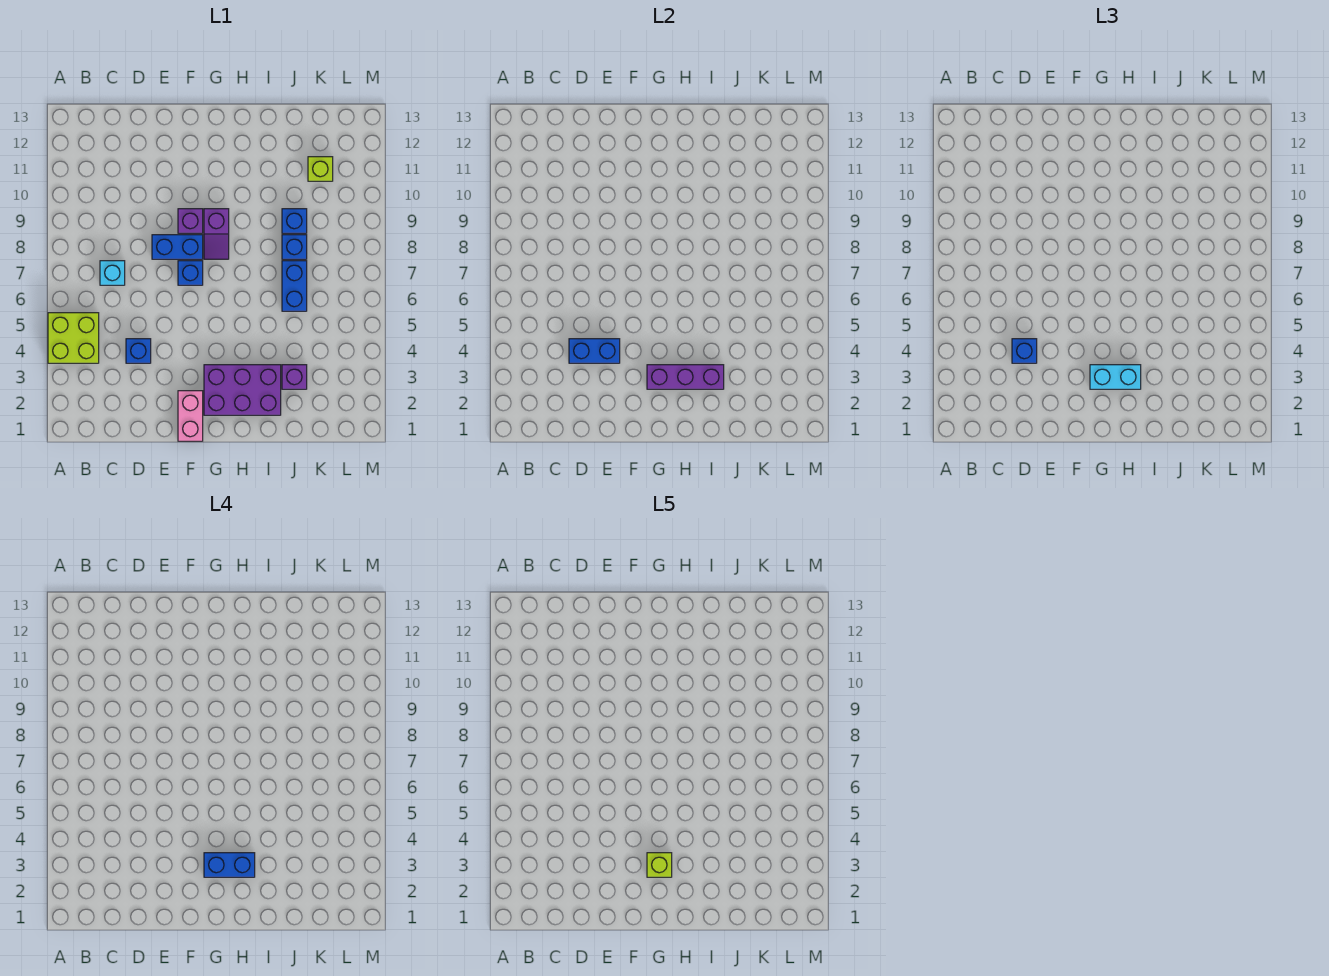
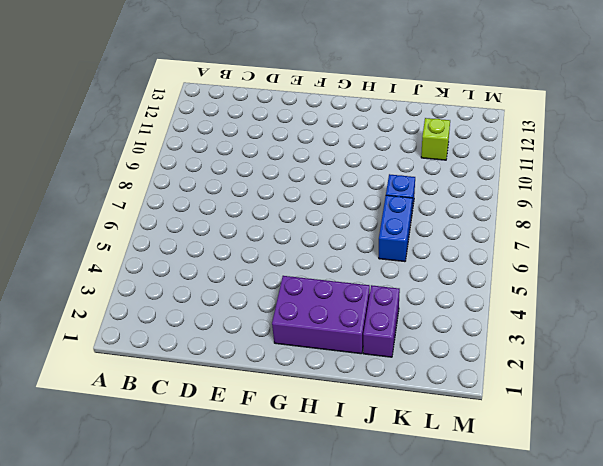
purple 1x2 brick [363,285,400,357] -> purple 1x1 brick [282,365,307,389]
none -> lime 2x2 brick [48,313,99,363]
none -> cyan 1x1 brick [100,261,125,285]
none -> blue 1x1 brick [126,339,151,363]

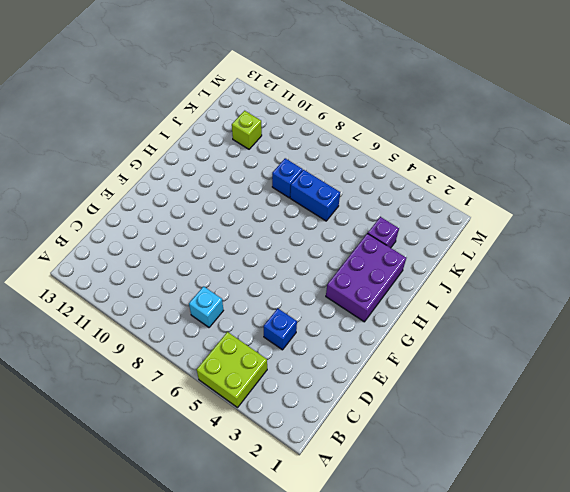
none -> blue 1x2 brick [152,235,203,259]
none -> pink 1x2 brick [178,391,203,441]
none -> blue 1x1 brick [178,261,203,285]

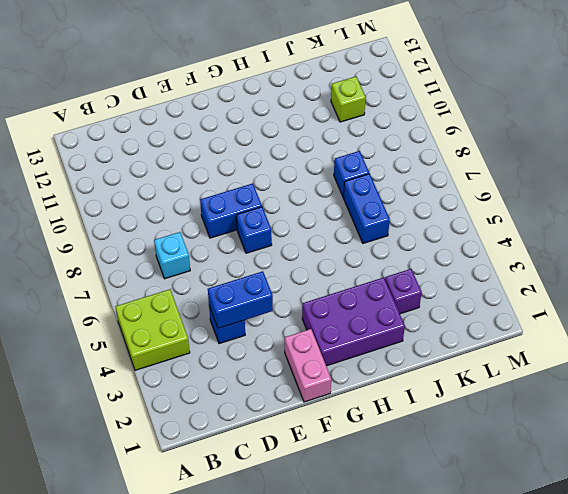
none -> purple 1x1 brick [178,209,203,233]
none -> purple 1x2 slope [204,209,229,259]
none -> blue 1x1 brick [282,209,307,233]

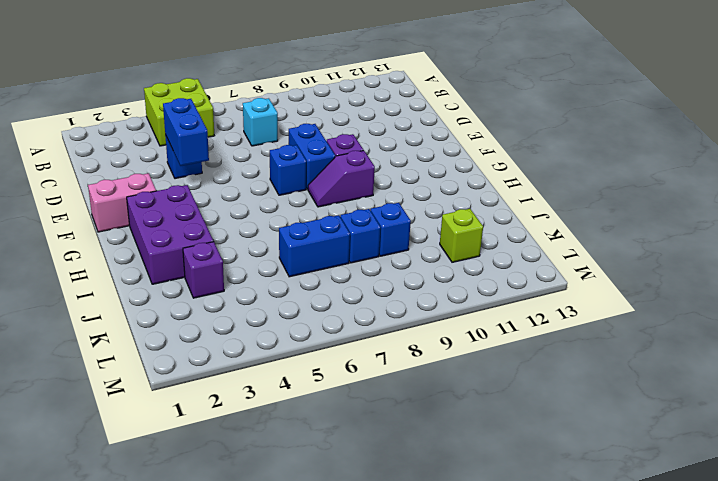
none -> purple 1x3 brick [647,365,724,389]
none -> blue 1x1 brick [1012,339,1037,363]
none -> cyan 1x2 brick [1090,365,1141,389]

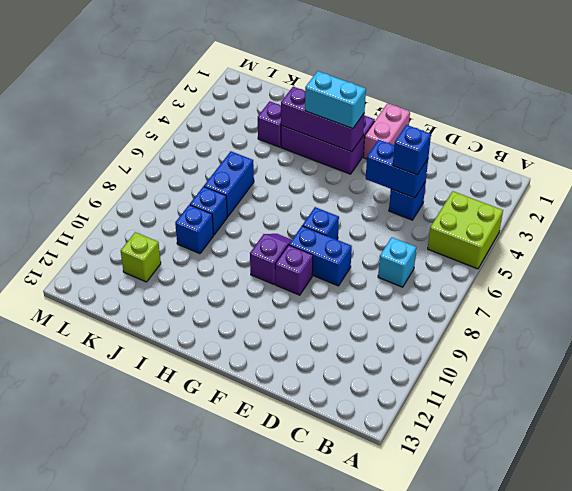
none -> blue 1x2 brick [204,853,255,877]
none -> lime 1x1 brick [647,853,672,877]

